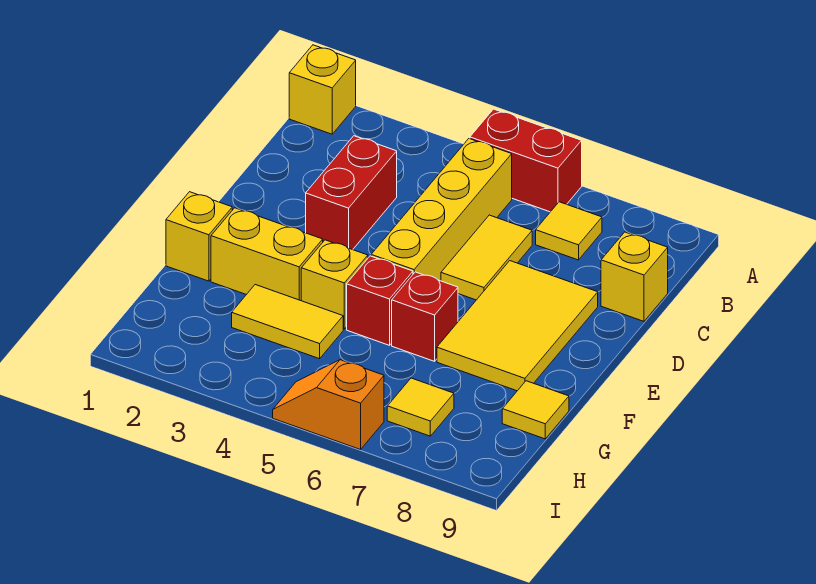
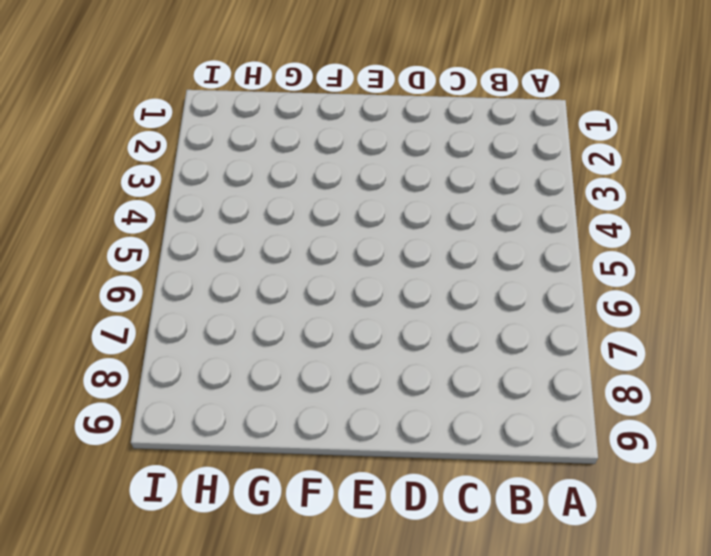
none -> yellow 1x1 brick [289,45,356,134]
none -> red 1x2 brick [470,109,582,212]
none -> yellow 1x4 brick [371,139,512,281]

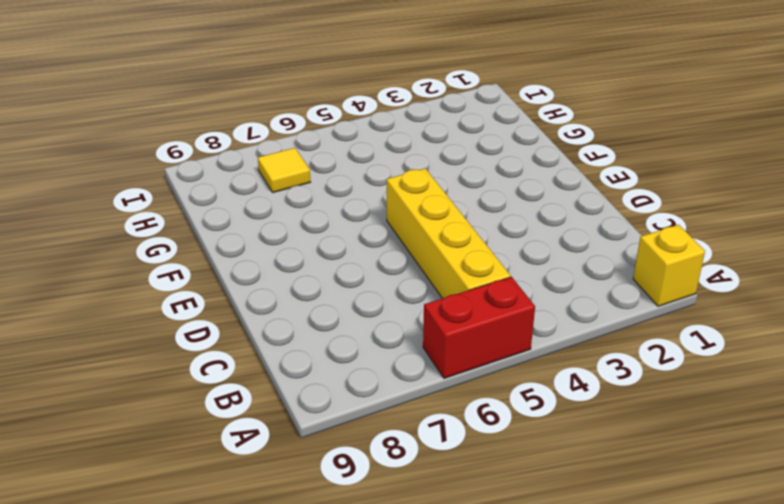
none -> yellow 1x1 tile [536,202,602,260]
none -> red 1x2 brick [306,136,397,250]
none -> yellow 1x2 tile [441,215,532,300]

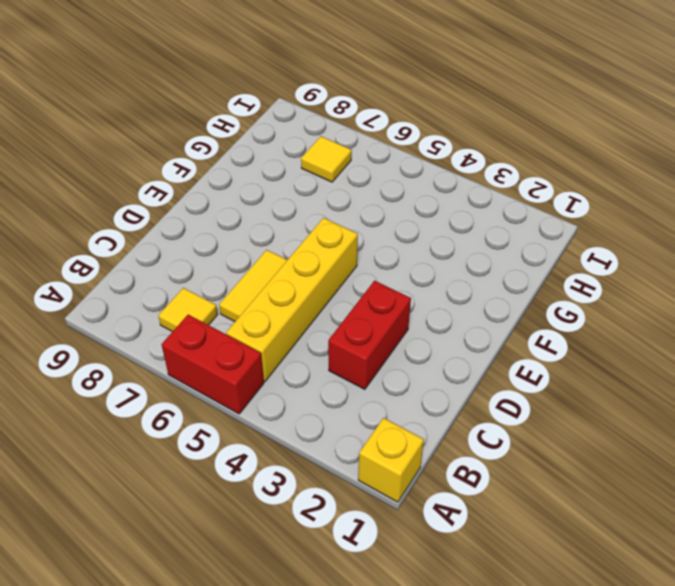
none -> yellow 1x1 brick [601,232,668,321]
none -> yellow 2x3 tile [437,261,598,391]
none -> yellow 1x1 brick [166,192,232,281]

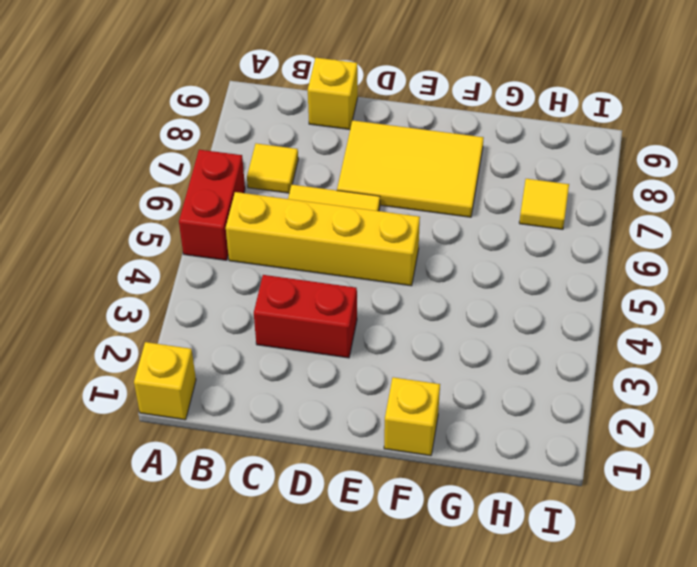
none -> yellow 1x2 brick [211,208,323,301]
none -> yellow 1x1 brick [301,240,368,329]
none -> red 1x1 brick [347,256,413,345]

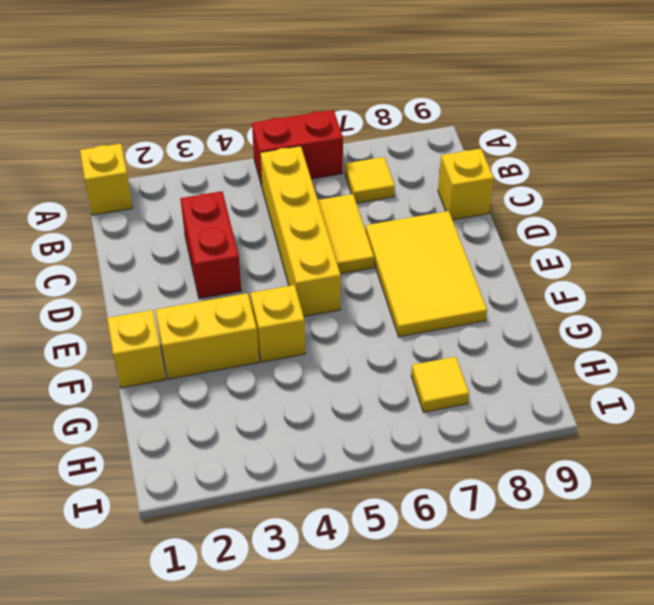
none -> red 1x1 brick [347,256,413,345]
none -> red 1x1 brick [392,272,458,361]
none -> yellow 1x2 tile [232,285,343,359]

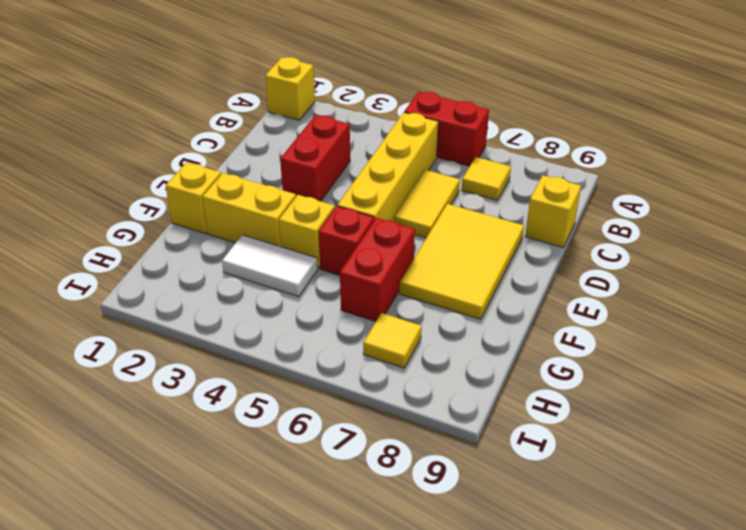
red 1x2 brick [340,218,415,321] -> red 1x1 brick [392,272,458,361]
white 1x2 tile [222,235,317,297] -> yellow 1x2 tile [232,285,343,359]
none -> yellow 1x1 tile [502,381,569,439]
none -> orange 1x2 slope [273,360,384,450]

